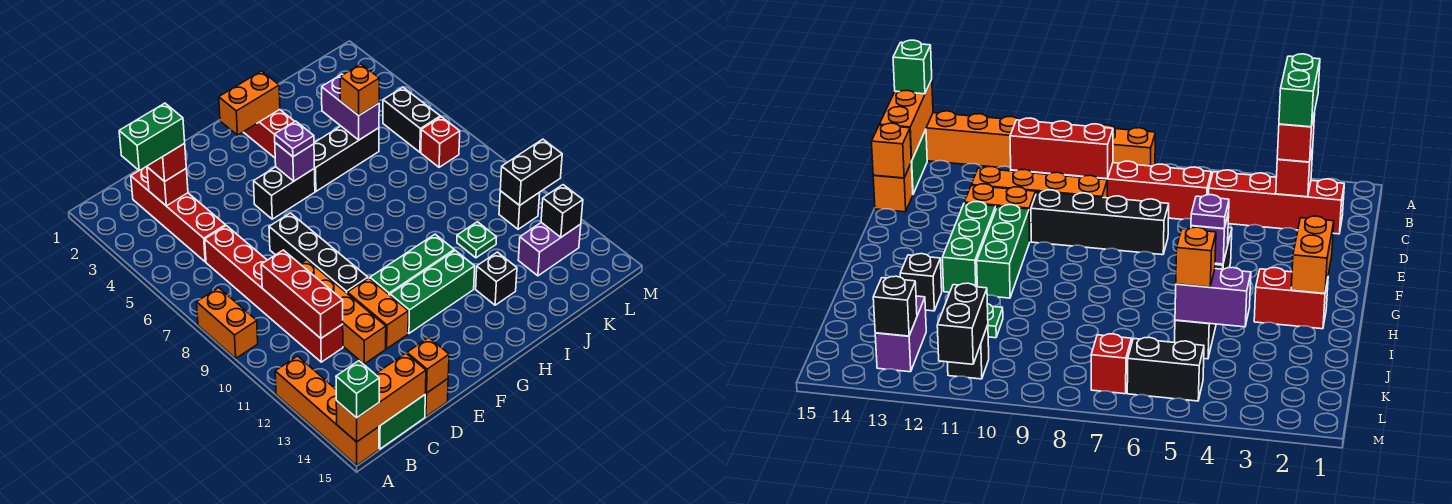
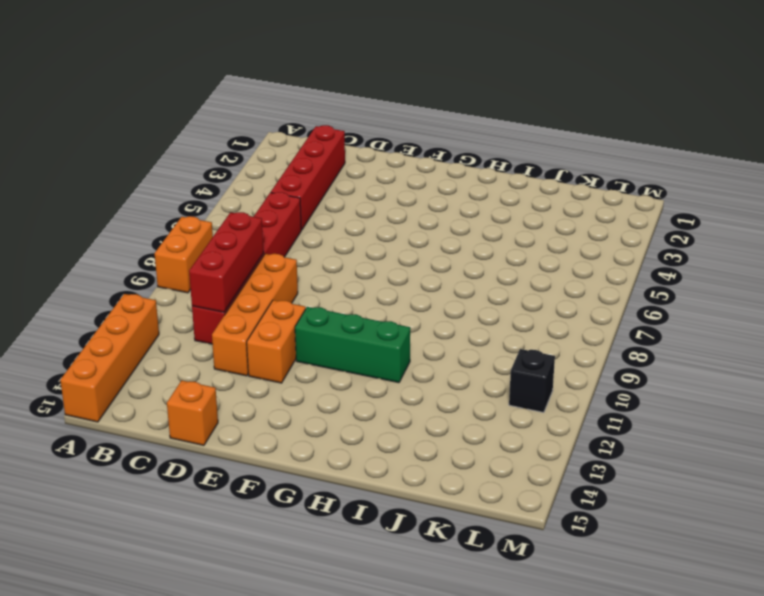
none -> green 1x2 brick [379,395,425,449]
none -> black 1x4 brick [269,213,368,293]
none -> black 1x2 brick [254,167,315,219]
none -> green 1x3 brick [390,250,475,333]

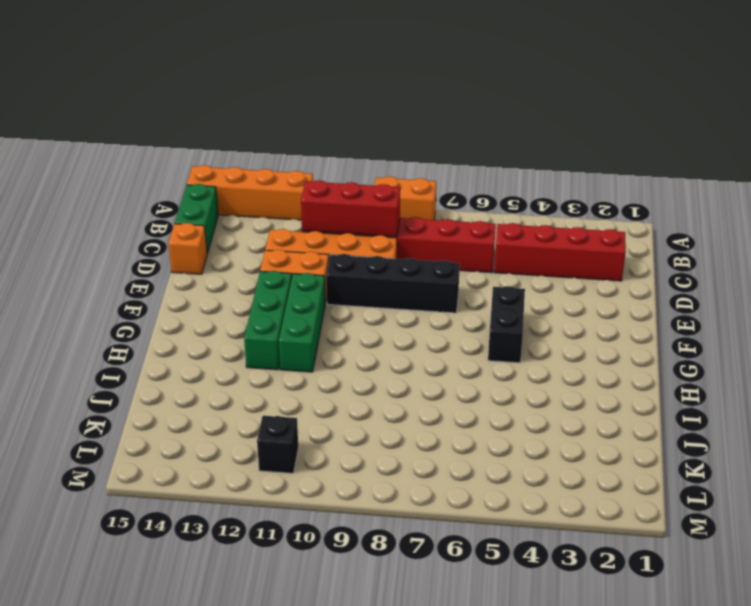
none -> red 1x2 brick [244,110,295,158]
none -> black 1x3 brick [314,126,379,191]
none -> black 1x1 brick [476,252,517,305]
none -> green 1x1 plate [457,222,497,258]

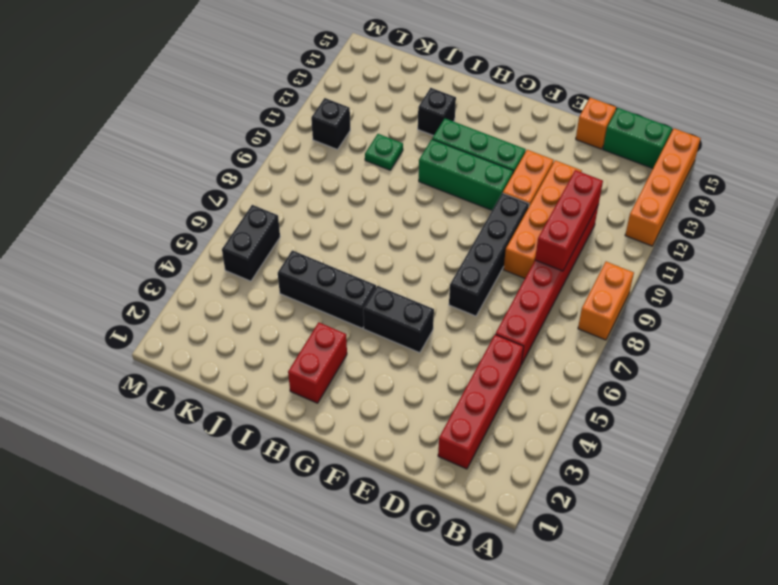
none -> purple 1x2 brick [518,223,581,276]
none -> red 1x1 brick [421,117,460,167]
none -> orange 1x3 brick [336,353,426,442]
none -> red 1x1 brick [147,167,188,206]

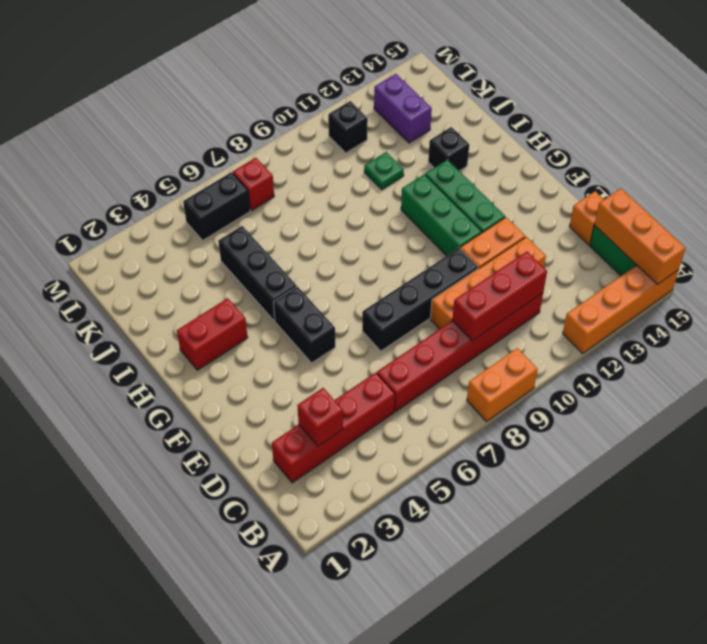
none -> orange 1x1 brick [407,338,449,393]
none -> orange 1x2 brick [219,71,280,135]
none -> purple 1x1 brick [275,143,314,181]
none -> purple 1x2 brick [322,74,379,140]

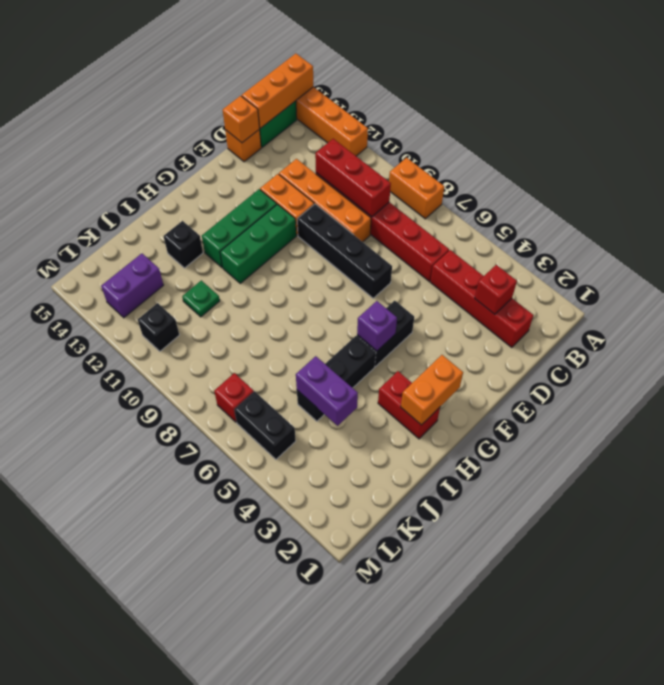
none -> black 1x2 brick [500,139,562,205]
none -> black 1x1 brick [541,185,583,237]
none -> green 1x1 brick [336,361,379,418]
none -> red 1x1 brick [147,144,186,182]

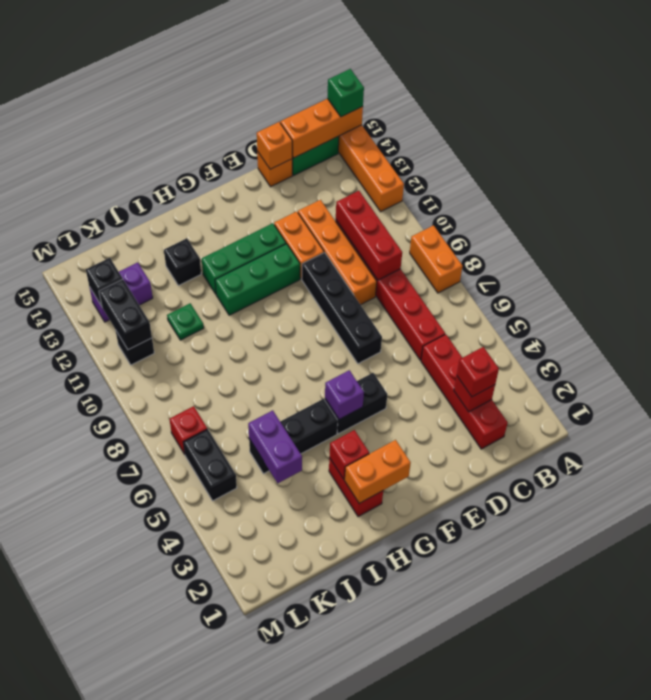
red 1x1 brick [329,430,369,479] -> none
black 1x2 brick [99,279,152,350] -> black 1x2 brick turned to [500,139,562,205]
none -> purple 1x1 plate [275,121,314,157]
none -> orange 1x1 brick [340,64,379,115]
none -> green 1x2 brick [119,103,185,170]

